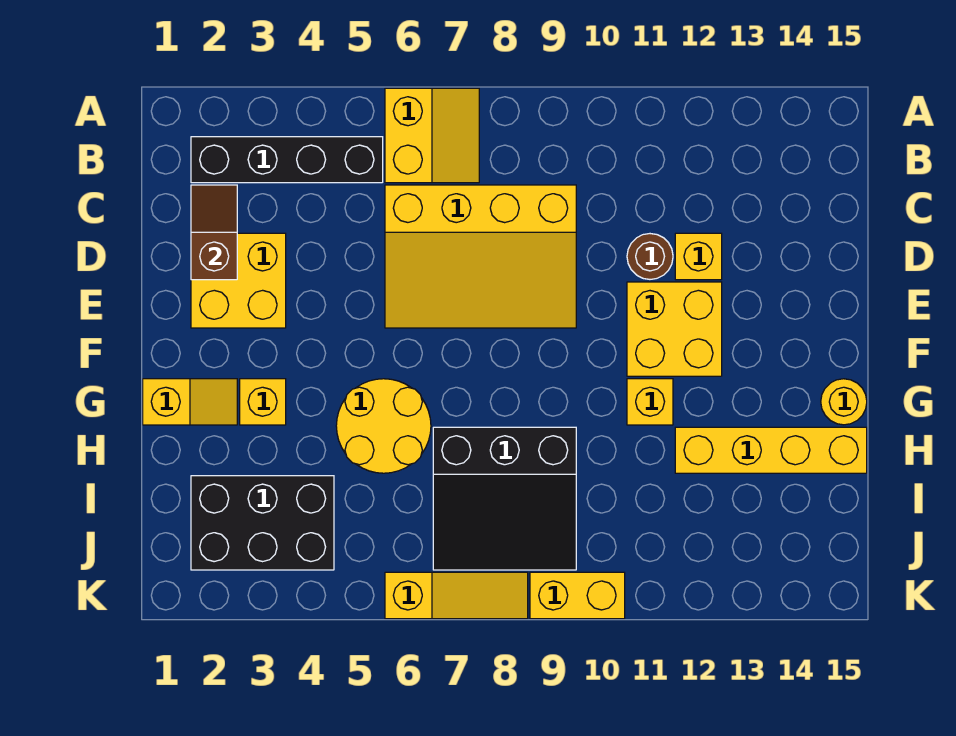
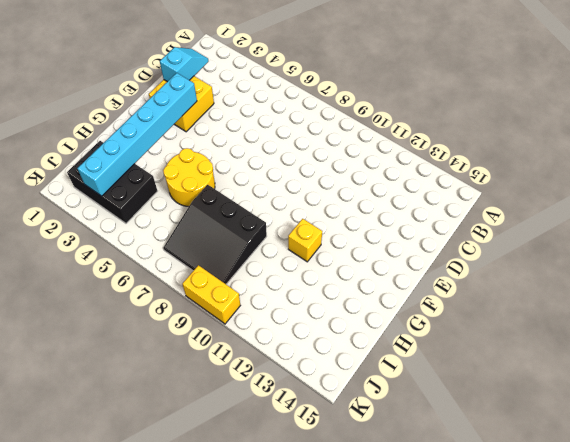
cyan 1x2 slope [160,47,208,82] -> brown 1x2 slope [191,185,237,280]
cyan 1x6 brick [77,73,197,196] -> none
none -> yellow 2x2 slope [385,88,479,183]
none -> black 1x4 brick [191,137,383,183]
none -> yellow 3x4 slope [385,185,576,328]

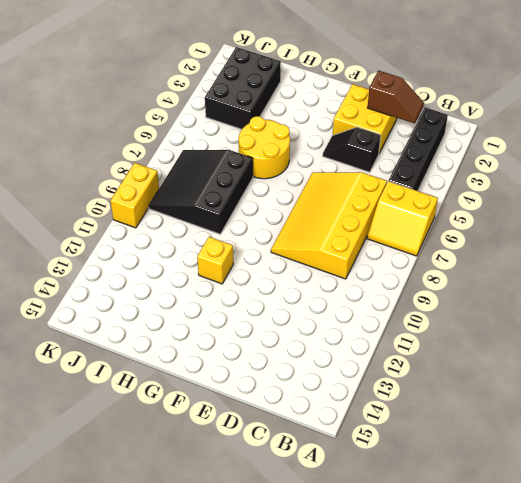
black 1x2 slope [323,127,381,172] -> none
none -> brown 1x1 round brick [627,234,673,279]
none -> yellow 1x1 brick [675,233,722,280]
none -> yellow 2x2 brick [627,282,722,376]

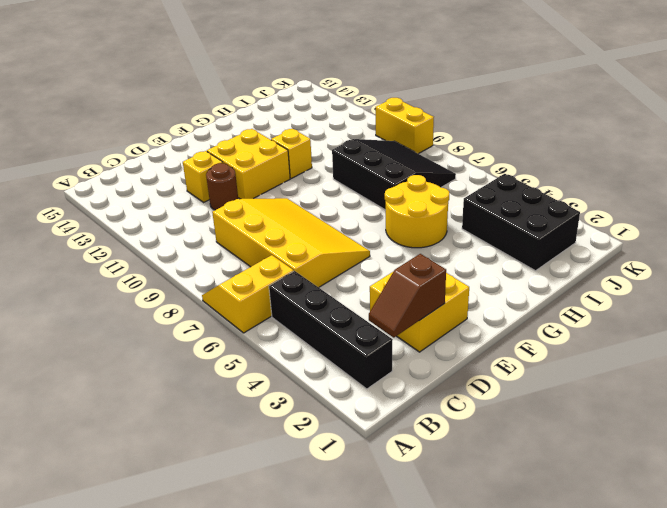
none -> yellow 1x2 slope [143,379,237,425]
none -> yellow 1x1 brick [240,379,286,425]
none -> yellow 1x1 round brick [821,379,867,425]

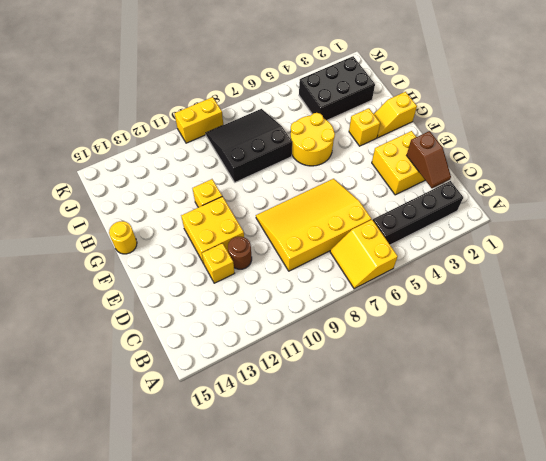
none -> yellow 1x4 brick [675,427,867,473]
none -> yellow 1x3 slope [385,572,528,619]

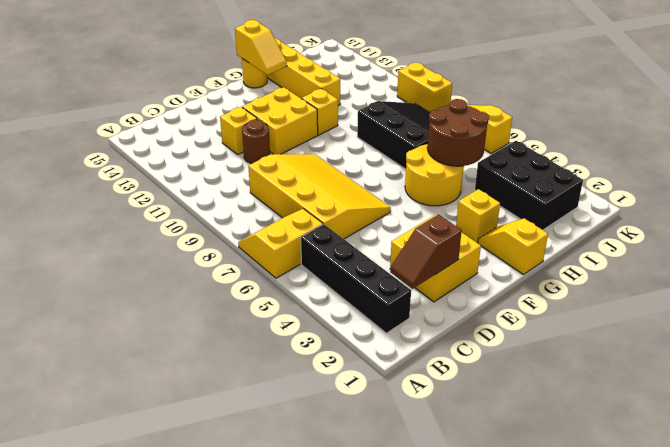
yellow 1x2 slope [235,20,287,75] -> none
brown 2x2 round brick [427,99,489,166] -> none

